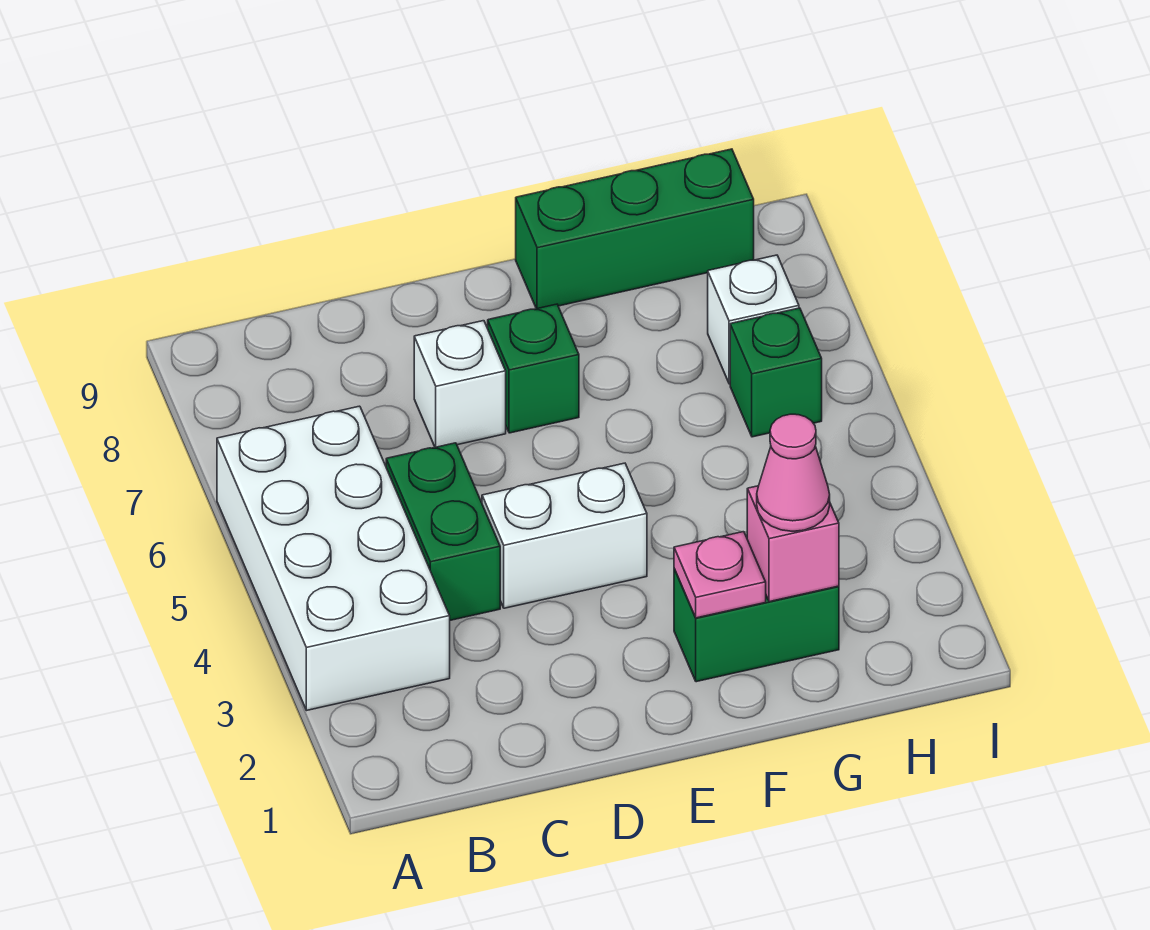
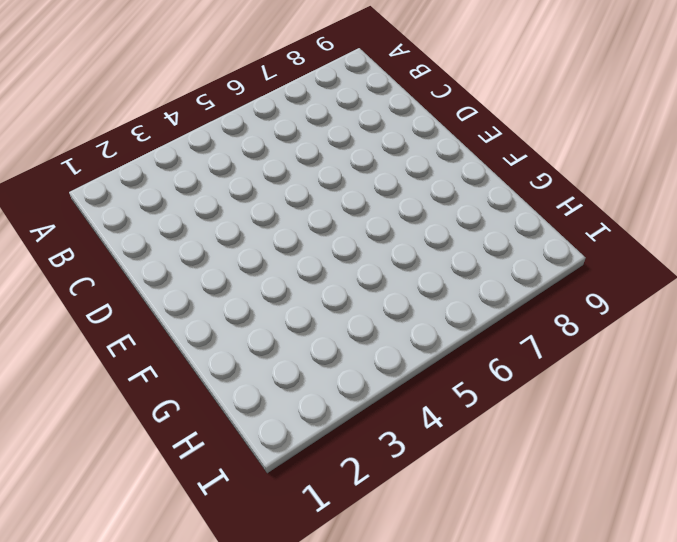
none -> white 2x4 brick [217,406,450,710]
none -> green 1x2 brick [386,443,500,620]
none -> white 1x2 brick [482,463,647,608]

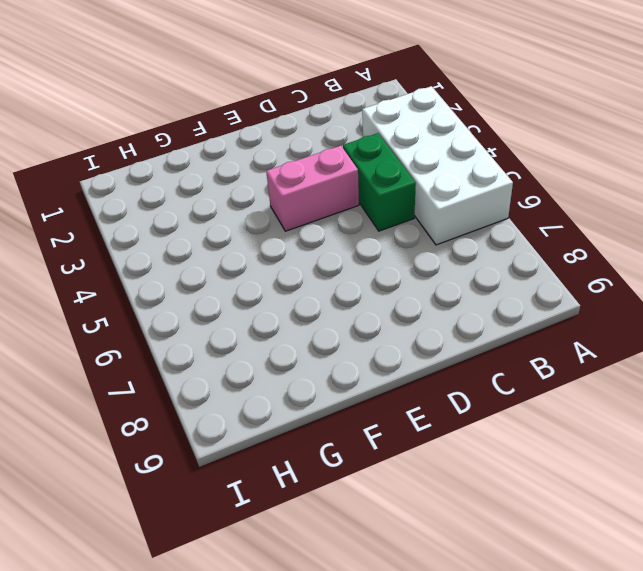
pink 1x2 brick [266,146,359,231] -> white 1x2 brick [482,463,647,608]
none -> white 1x1 brick [414,321,506,447]
none -> green 1x1 brick [488,304,579,433]
none -> green 1x2 brick [674,569,839,682]

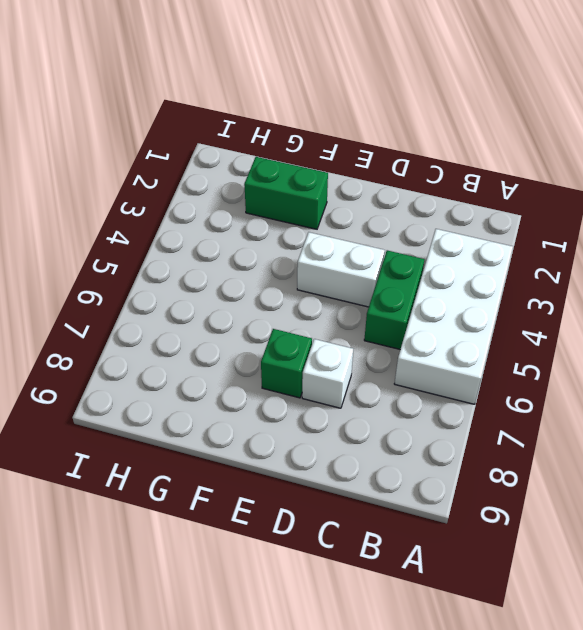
none -> green 1x3 brick [516,149,754,309]
none -> green 1x1 brick [730,308,822,437]
none -> white 1x1 brick [708,255,799,384]

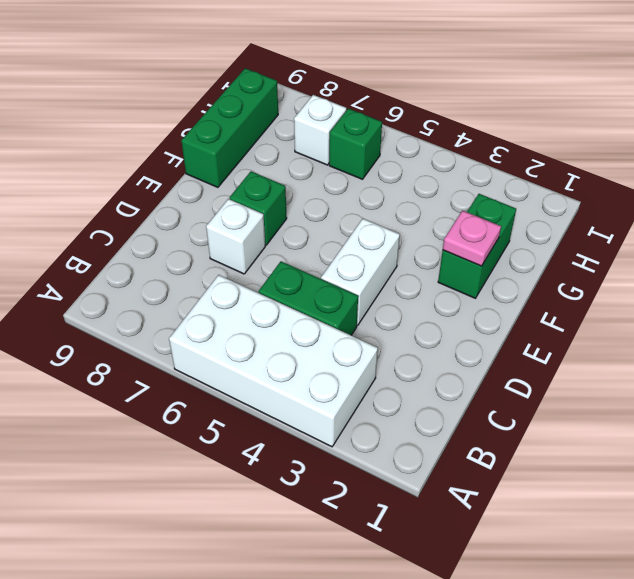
none -> pink 1x1 brick [747,486,839,602]
none -> pink 1x1 cone [757,414,830,531]

